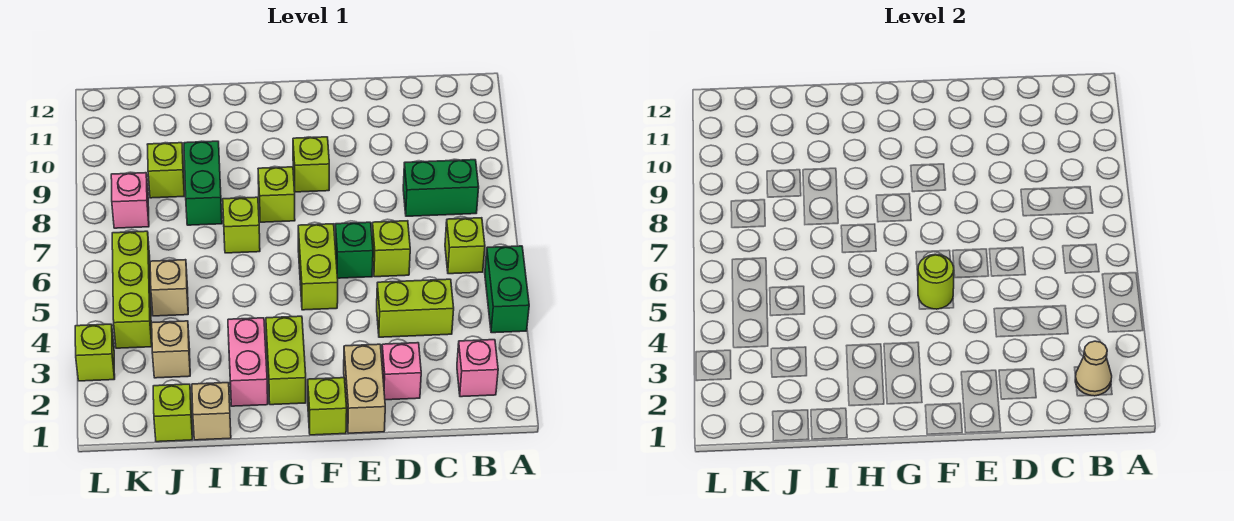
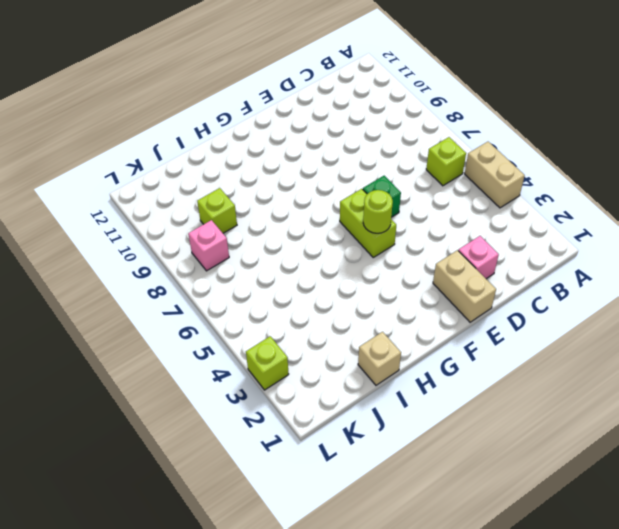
tan 1x2 brick [465,142,525,208] -> green 1x2 brick [485,246,529,333]
none -> pink 1x1 brick [457,340,498,397]
none -> green 1x2 brick [403,160,479,216]
none -> lime 1x2 brick [377,279,454,337]

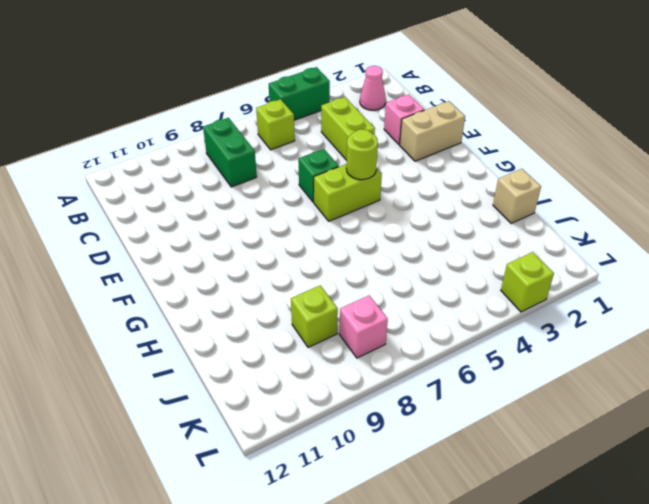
pink 1x1 cone [360,66,386,110] -> pink 1x1 brick [457,340,498,397]
none -> lime 1x1 brick [372,221,410,277]
none -> lime 1x1 brick [308,378,347,435]
none -> lime 1x1 brick [293,137,329,192]

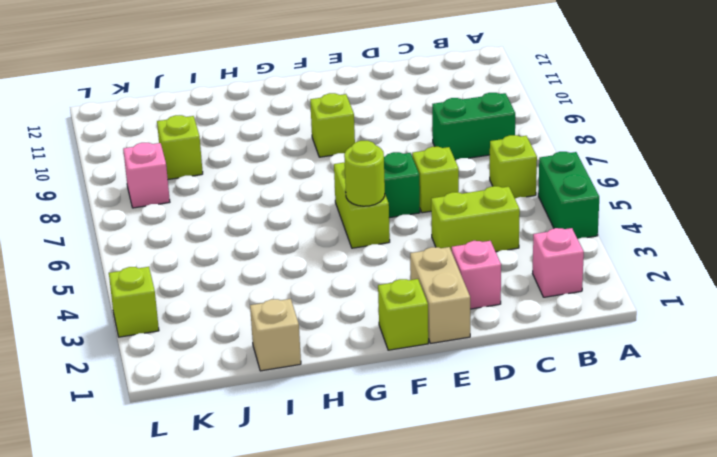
none -> lime 1x2 brick [266,316,306,405]
none -> lime 1x1 brick [258,167,295,222]
none -> pink 1x2 brick [228,318,268,406]

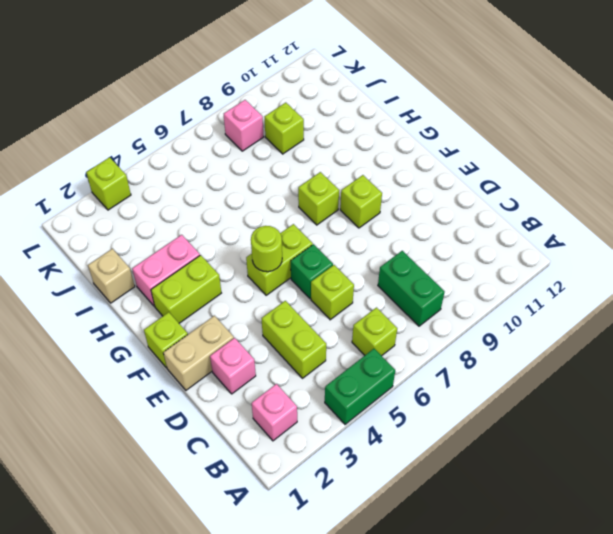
none -> lime 1x1 brick [223,197,260,253]
none -> green 1x2 brick [184,141,222,225]
none -> lime 1x1 brick [153,384,192,442]

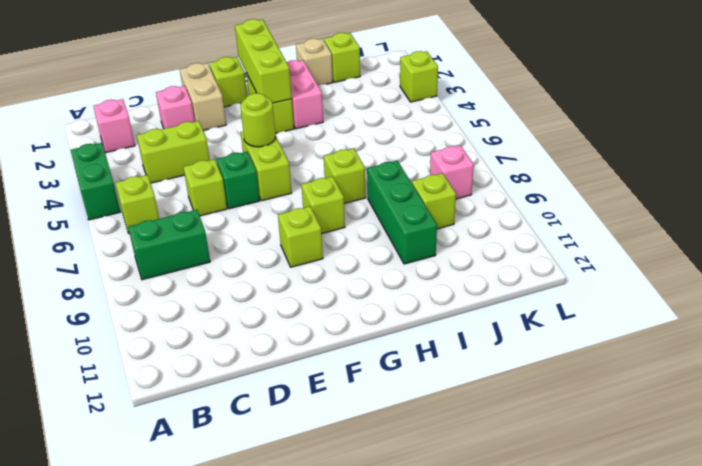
lime 1x3 brick [235,19,292,103] -> lime 1x3 brick moved to [112,231,152,348]
green 1x3 brick [367,161,437,264] -> green 1x2 brick [184,141,222,225]
none -> tan 1x1 brick [152,321,190,378]
none -> tan 1x1 brick [150,260,188,316]
none -> tan 1x1 cone [1075,341,1112,396]

